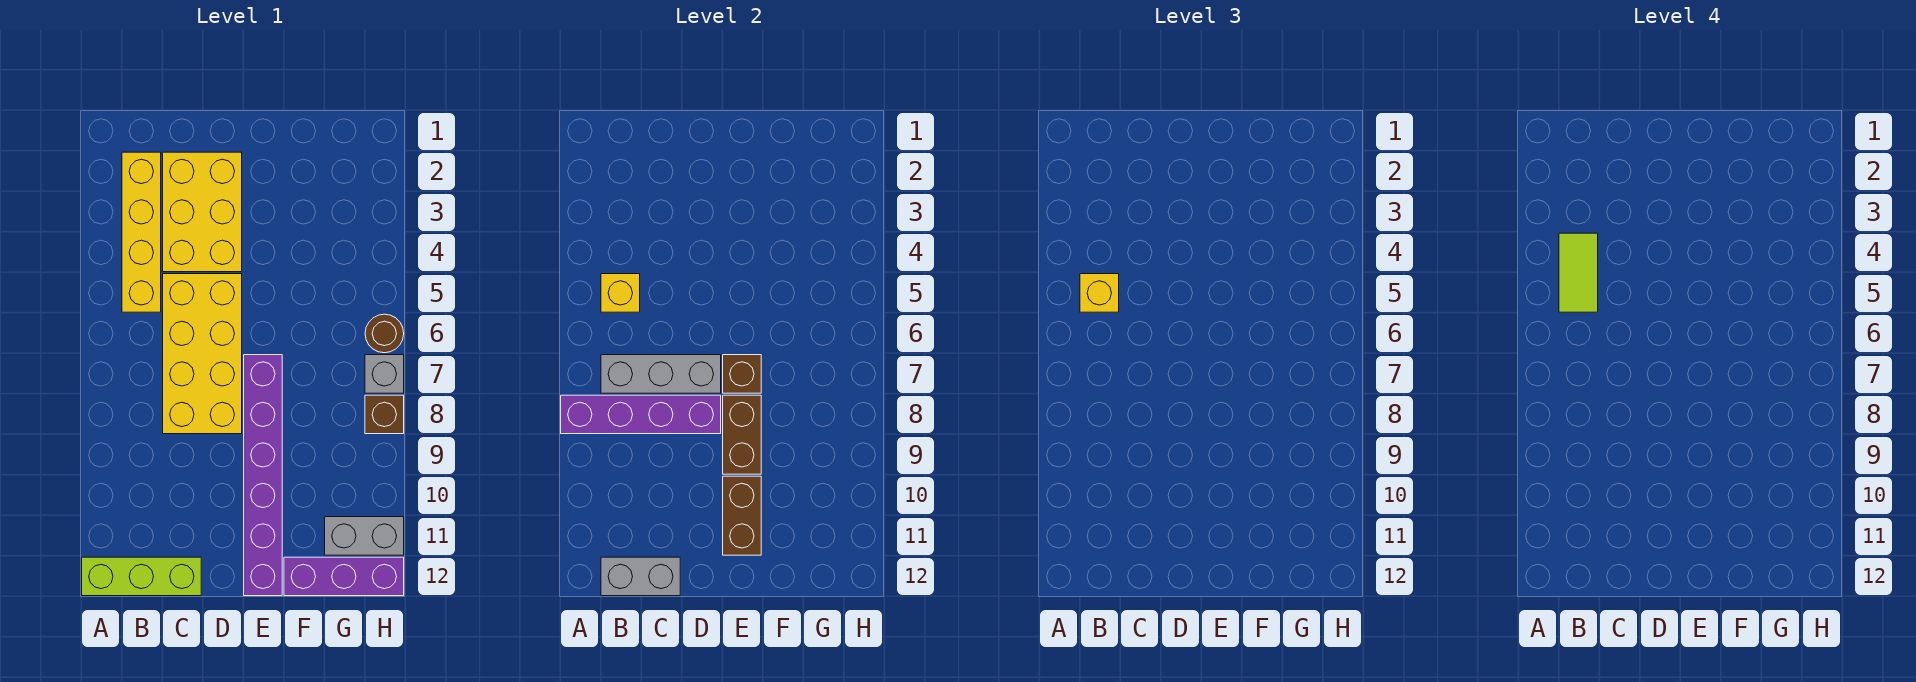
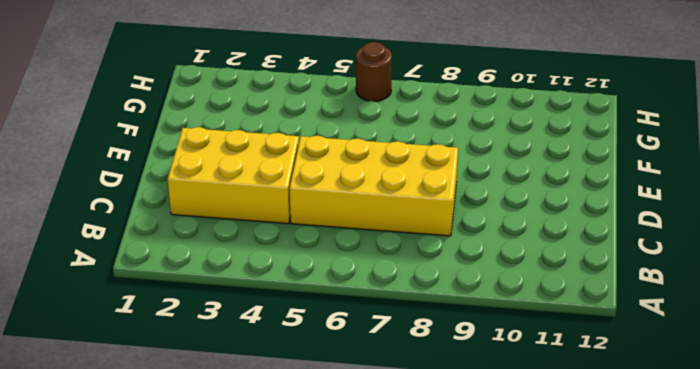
none -> lime 1x3 brick [82,557,201,596]
none -> yellow 1x4 brick [122,152,161,312]
none -> purple 1x6 brick [244,355,282,596]

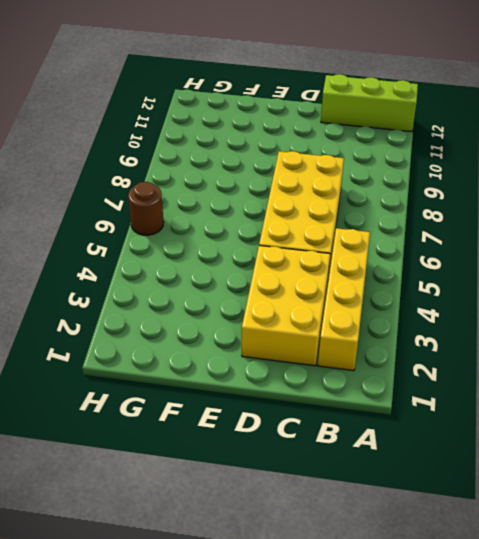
none -> purple 1x6 brick [244,355,282,596]
none -> purple 1x3 brick [284,557,404,596]
none -> grey 1x2 brick [325,517,404,555]

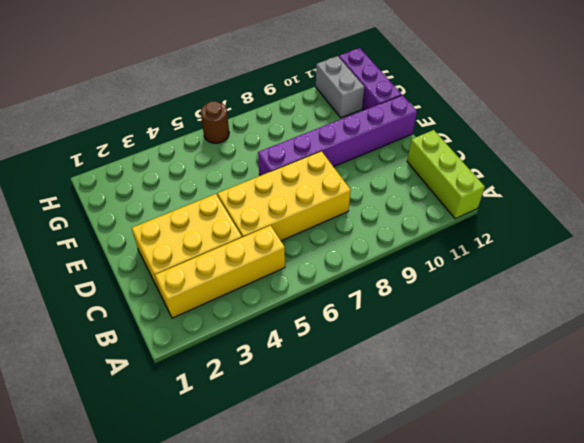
none -> grey 1x1 brick [365,355,404,393]
none -> brown 1x1 brick [365,395,404,434]
none -> purple 1x4 brick [561,395,721,434]

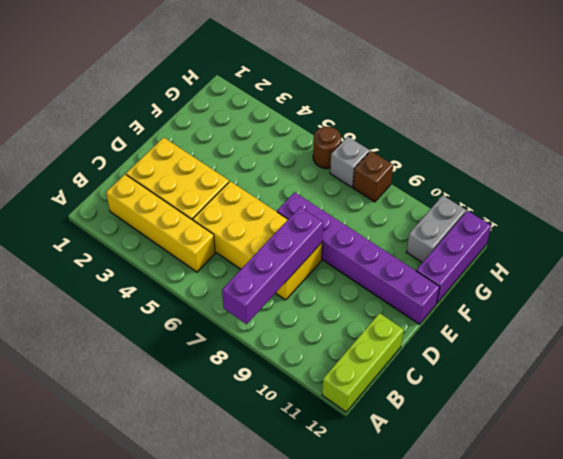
none -> yellow 1x1 brick [601,274,640,312]
none -> grey 1x3 brick [601,355,721,393]
none -> grey 1x2 brick [601,557,680,596]

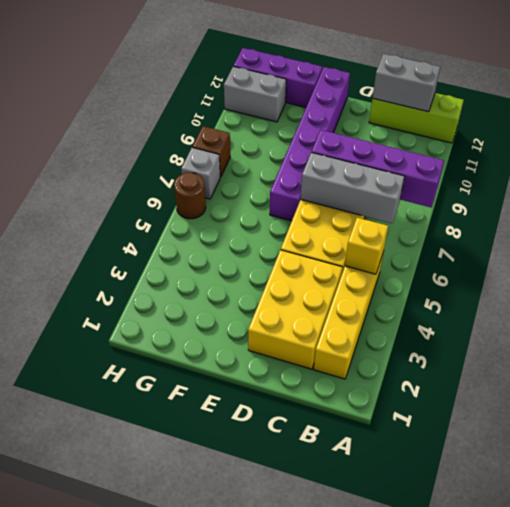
none -> brown 1x1 brick [723,355,761,393]
none -> brown 1x2 brick [723,395,761,474]
none -> brown 1x2 brick [723,476,761,555]

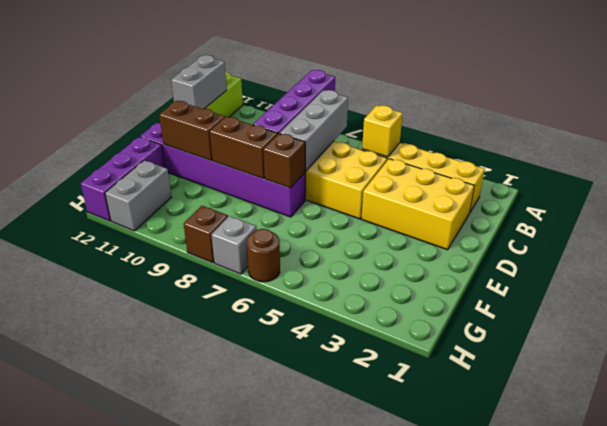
none -> yellow 1x1 brick [1080,274,1119,312]
none -> lime 1x2 tile [1559,233,1598,312]

